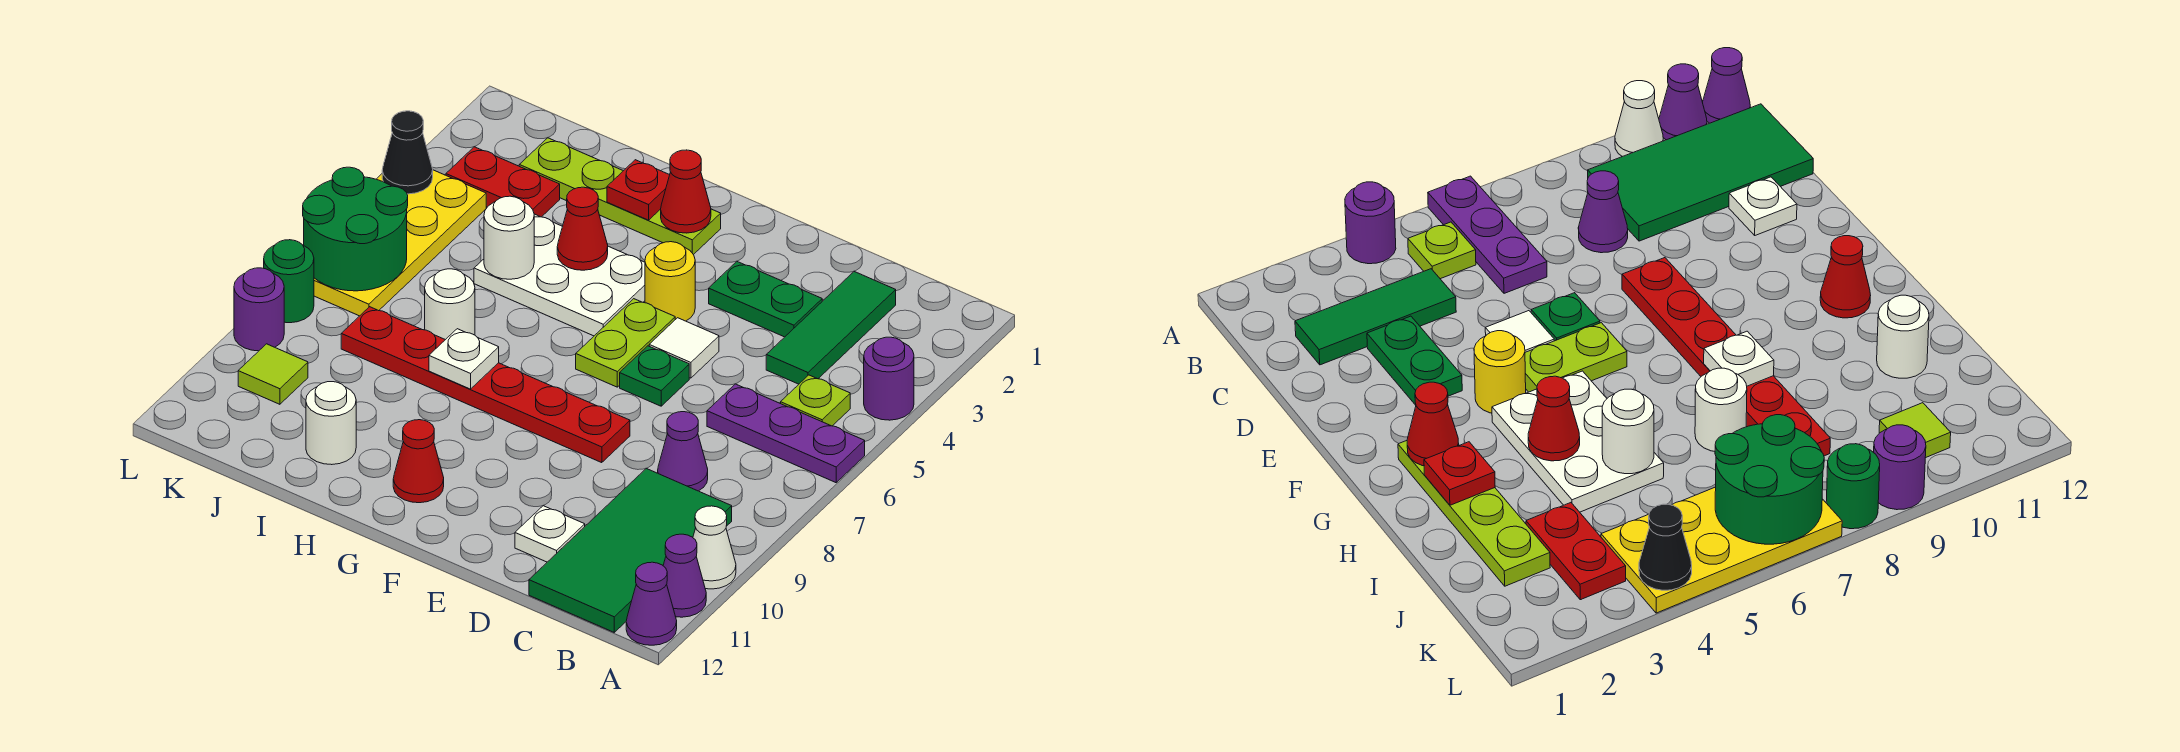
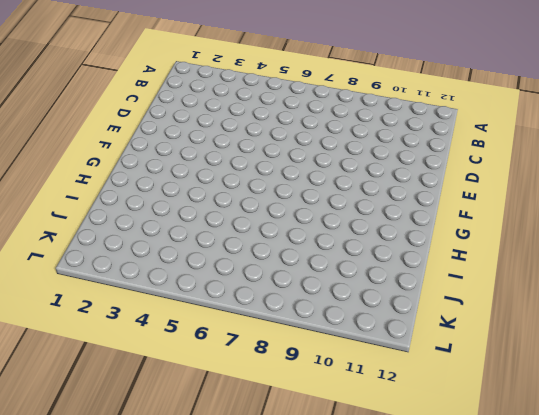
none -> purple 1x1 round brick [864,337,914,420]
none -> purple 1x3 plate [707,384,865,483]
none -> white 1x1 cone [693,506,736,589]
none -> purple 1x1 cone [663,534,706,617]

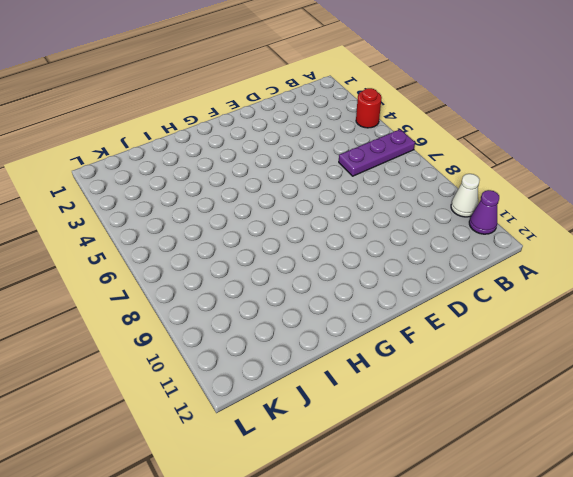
red 1x1 round brick [356,88,382,128] -> purple 1x1 round brick [864,337,914,420]
none -> purple 1x1 cone [626,562,677,645]
none -> lime 1x1 plate [781,375,850,426]
none -> green 2x4 tile [529,469,732,632]
none -> green 1x3 tile [766,272,896,384]

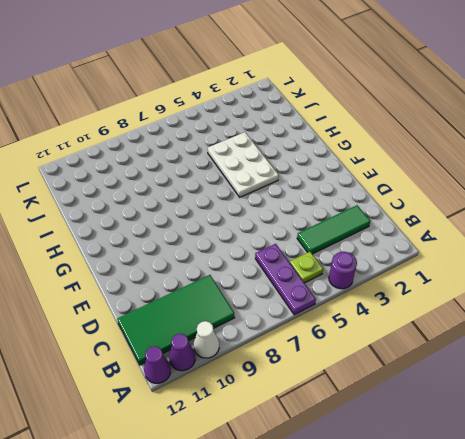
none -> purple 1x1 cone [658,412,708,491]
none -> green 1x2 plate [709,262,822,337]
none -> white 1x1 plate [515,506,585,562]
none -> white 1x1 tile [649,318,719,378]

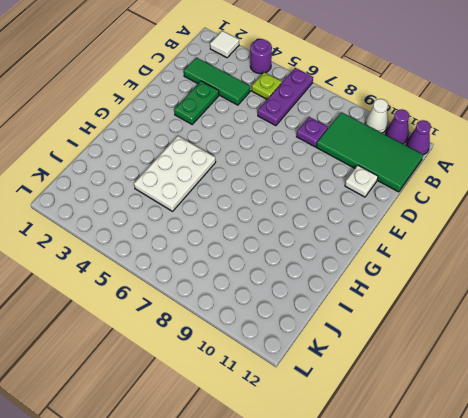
white 1x1 tile [210,31,239,58] -> white 1x1 tile moved to [649,318,719,378]
purple 1x1 plate [297,117,328,147] -> purple 1x1 cone [658,412,708,491]
none -> green 1x1 plate [620,346,689,406]
none -> red 1x6 plate [341,307,630,463]
none -> yellow 1x1 round brick [645,242,695,321]
none -> lime 1x2 plate [576,299,675,387]

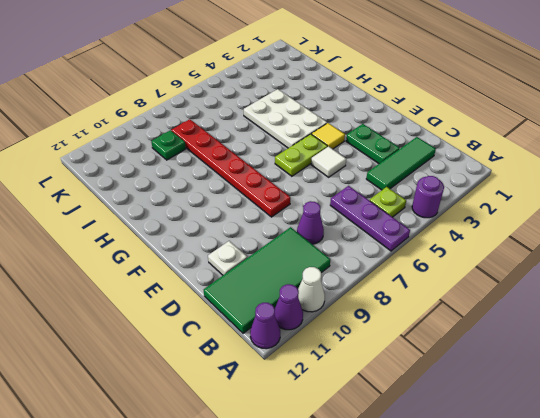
yellow 1x1 tile [312,123,345,149] -> yellow 1x1 round brick [645,242,695,321]
green 1x1 plate [151,130,186,160] -> green 1x1 plate moved to [620,346,689,406]
none -> lime 1x4 plate [519,138,721,255]
none -> red 1x1 cone [393,420,444,503]
none -> white 1x1 round brick [425,269,475,340]
none -> white 1x1 round brick [306,382,356,465]

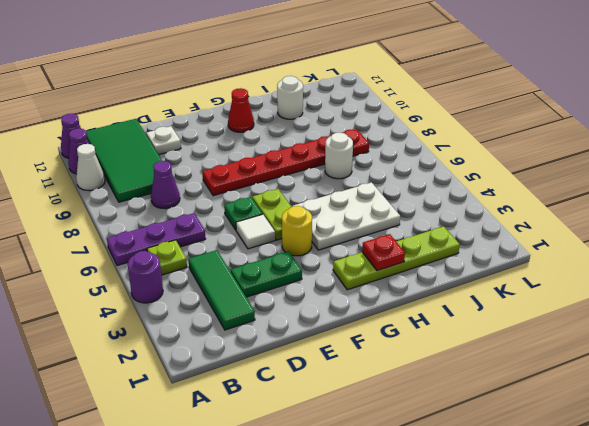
none -> red 1x2 plate [446,147,560,217]
none -> yellow 2x4 plate [314,170,486,316]
none -> lime 1x1 tile [238,344,308,404]
none -> green 1x1 round brick [264,240,314,323]

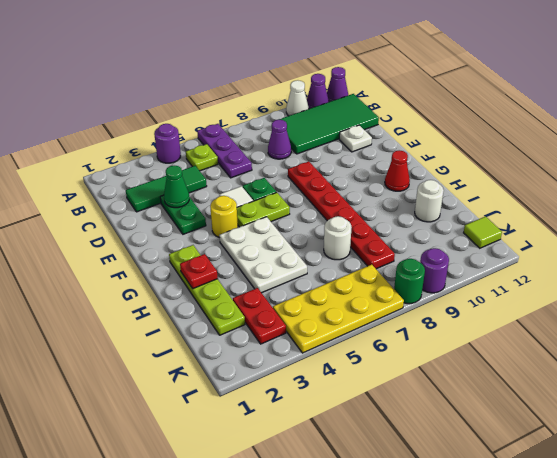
green 1x1 cone [164,166,189,208] -> none
lime 1x1 tile [464,216,502,248] -> lime 1x1 tile moved to [238,344,308,404]
none -> red 1x1 cone [661,150,711,233]
none -> red 1x1 cone [557,187,608,270]
none -> white 1x1 plate [429,329,499,389]
none -> white 1x1 round brick [484,196,534,279]

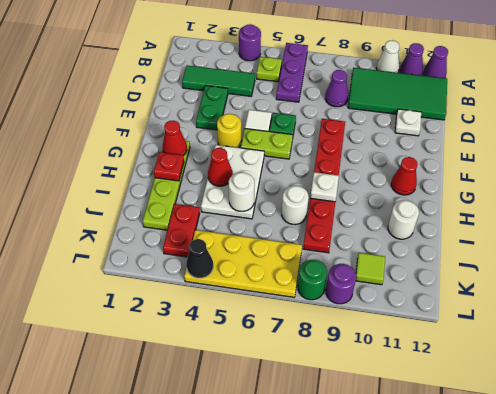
none -> green 2x2 round brick [303,167,408,291]

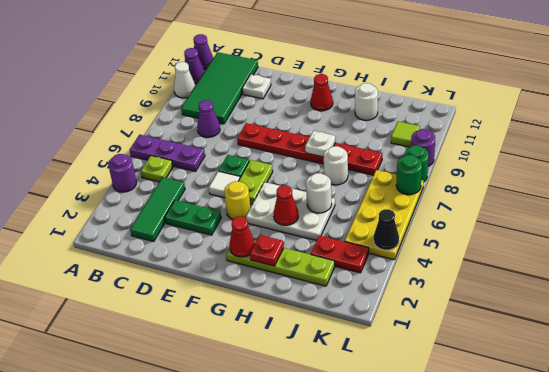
green 1x1 round brick [396,155,422,195] -> green 2x2 round brick [303,167,408,291]

